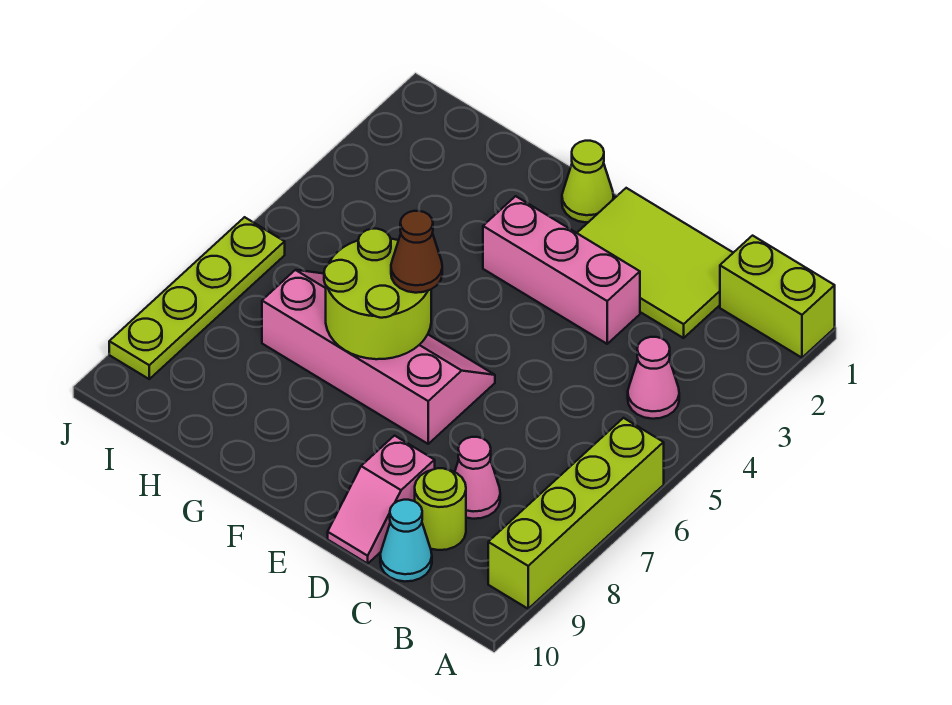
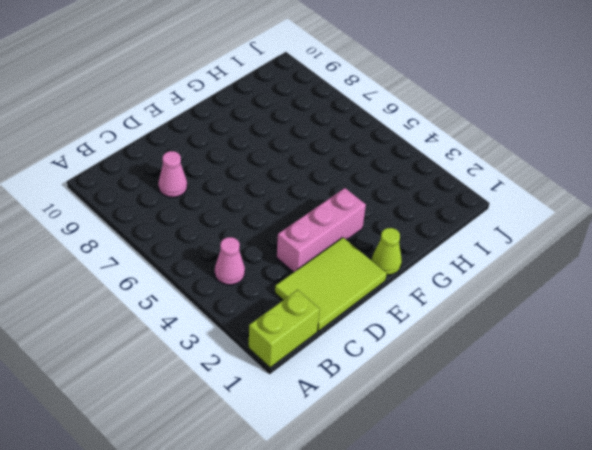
none -> lime 1x4 brick [488,418,664,609]
none -> lime 1x1 round brick [415,468,466,550]
none -> cyan 1x1 cone [380,500,432,582]

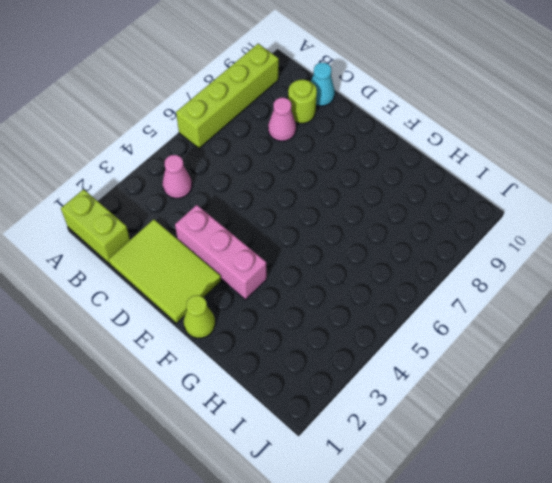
none -> pink 1x2 slope [328,436,435,564]
none -> pink 2x4 slope [262,270,495,444]
none -> lime 1x4 plate [109,217,285,379]

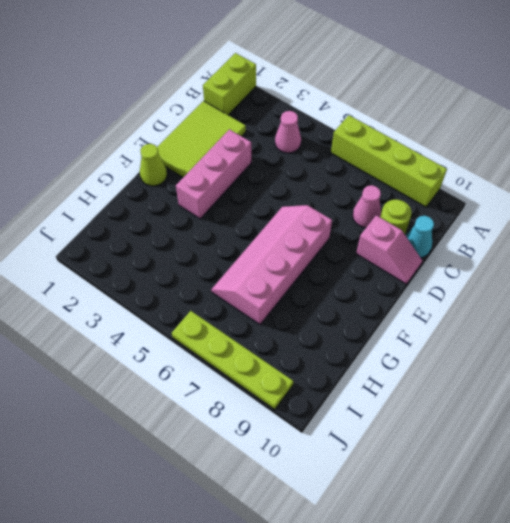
none -> lime 2x2 round brick [324,229,431,359]
none -> brown 1x1 cone [391,211,442,293]

